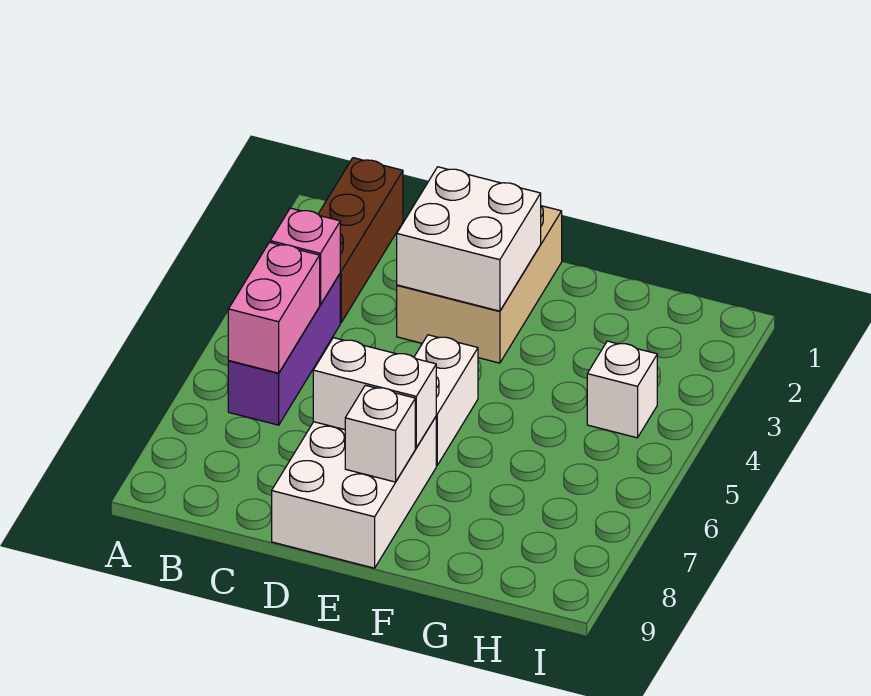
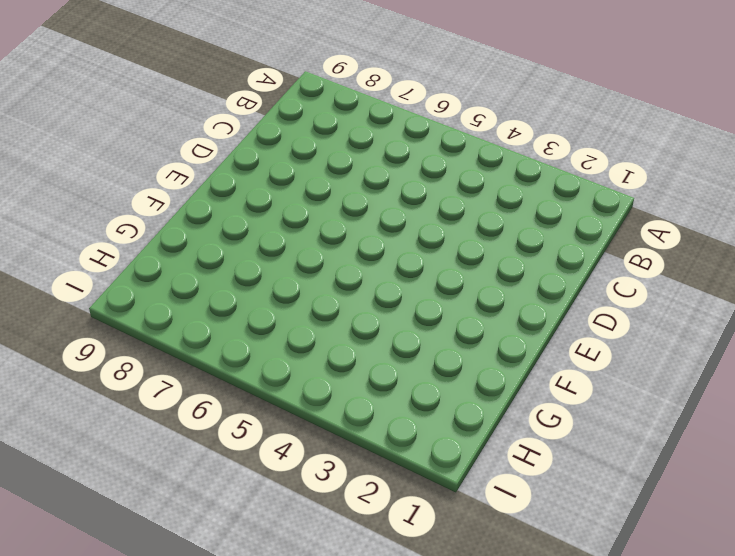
none -> brown 1x3 brick [318,158,403,323]
none -> purple 1x3 brick [228,274,340,425]

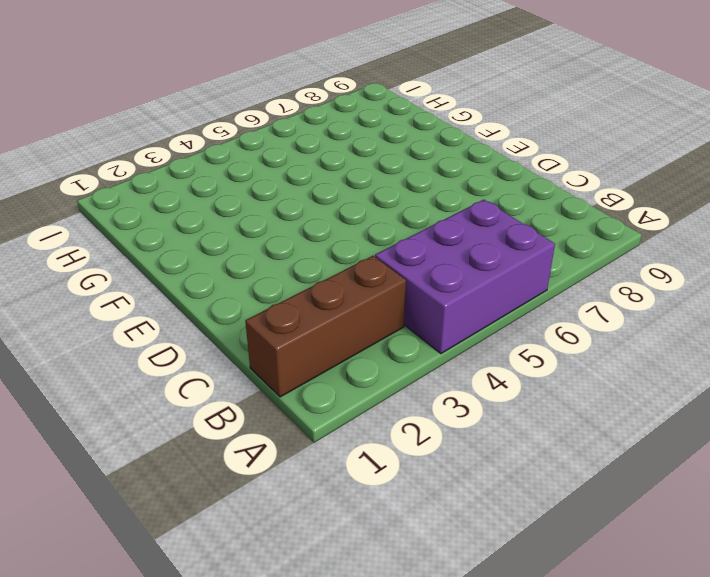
purple 2x3 brick [375,200,555,354] -> purple 1x3 brick [228,274,340,425]
none -> tan 2x3 brick [397,206,562,363]
none -> white 2x3 brick [272,417,436,568]

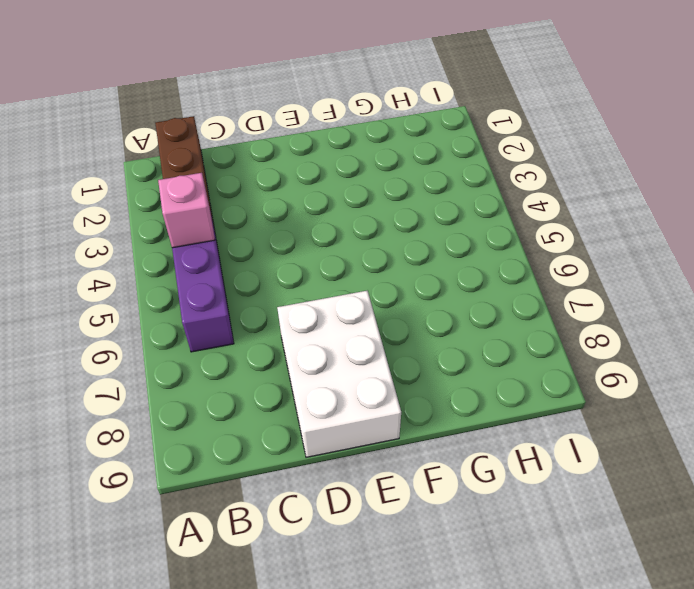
none -> tan 2x3 brick [397,206,562,363]
none -> white 1x2 brick [414,335,478,466]

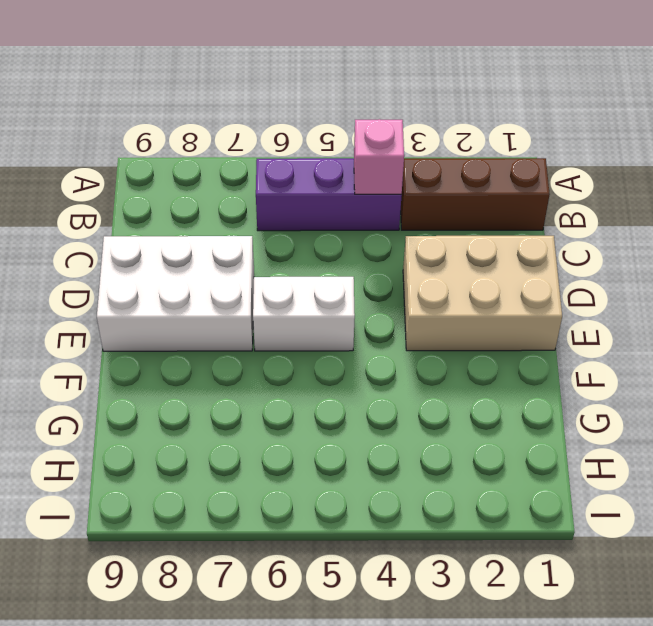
none -> white 1x1 brick [587,341,657,438]
none -> pink 1x2 brick [228,242,320,373]

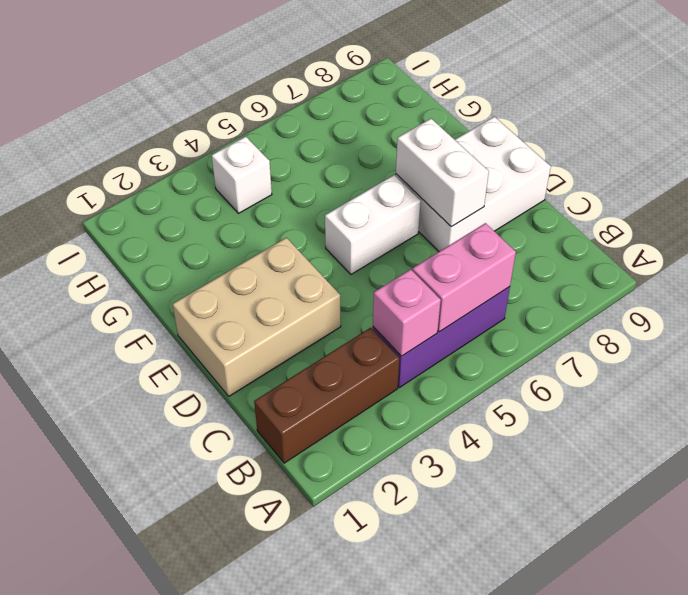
none -> white 2x2 brick [397,167,541,311]
none -> white 1x1 brick [345,385,415,482]

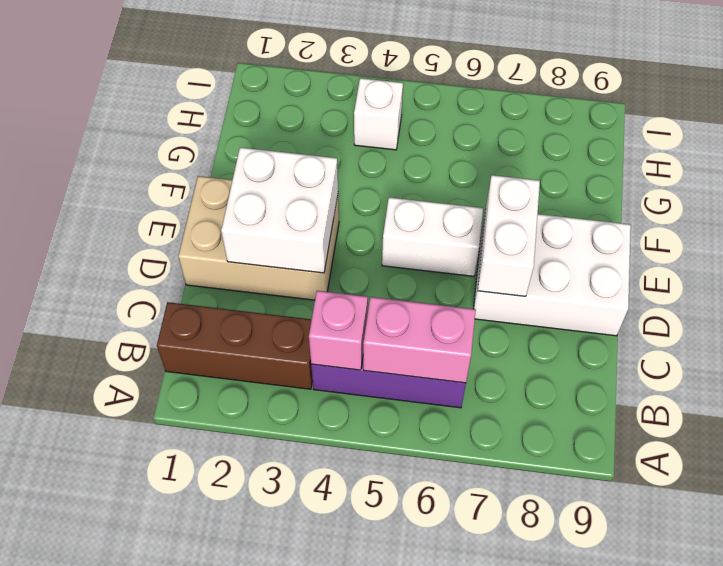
none -> white 1x1 brick [345,385,415,482]

